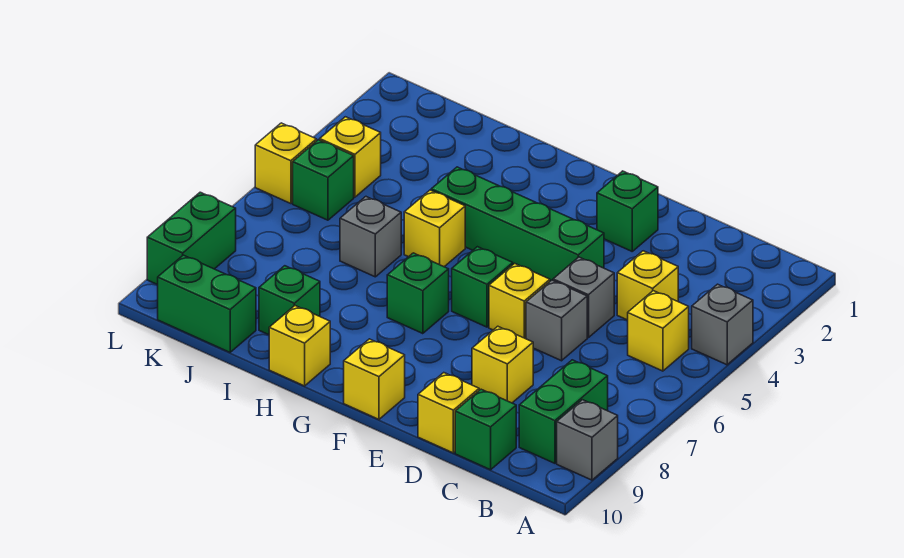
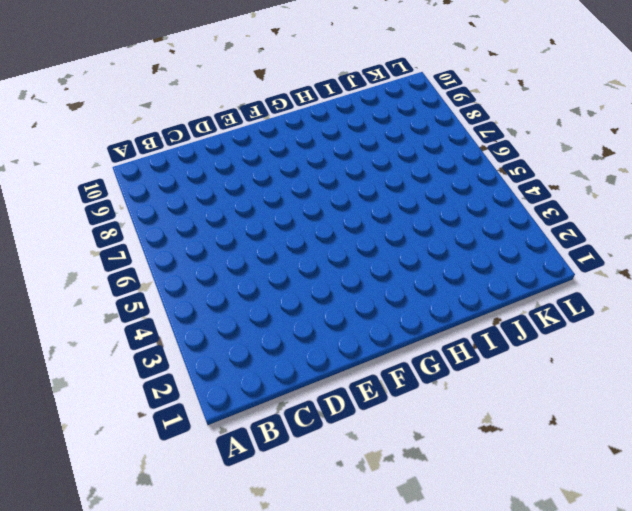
none -> grey 1x1 brick [692,284,753,365]
none -> grey 1x1 brick [557,400,618,480]
none -> yellow 1x1 brick [628,291,689,371]

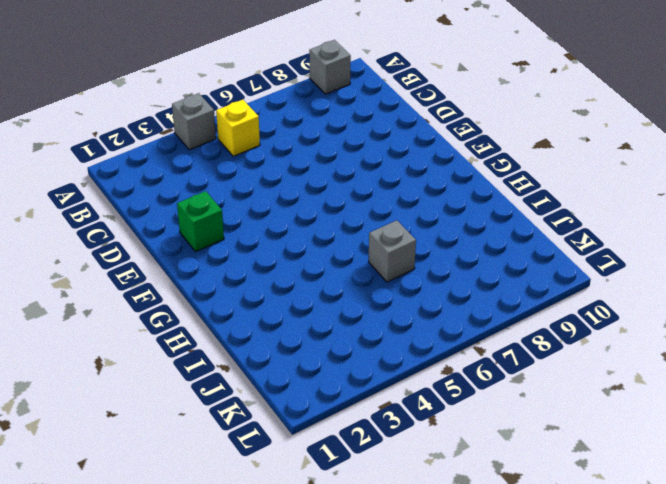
none -> green 1x2 brick [519,360,608,463]
none -> yellow 1x1 brick [617,251,678,320]
none -> green 1x1 brick [455,389,516,470]

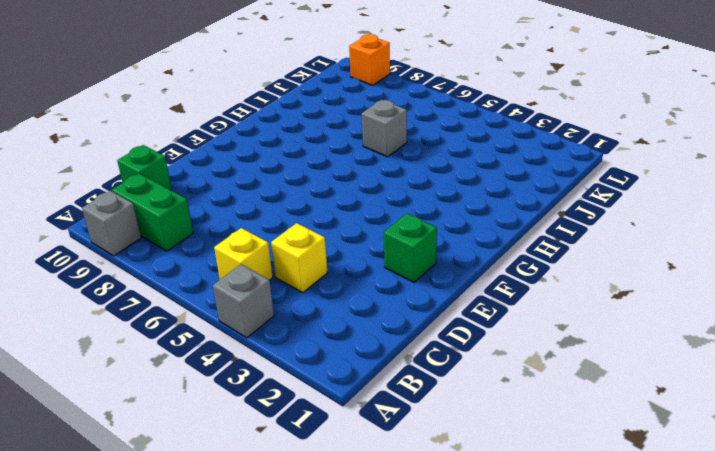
orange 1x1 brick [349,34,390,85] -> green 1x2 brick [147,192,236,285]
none -> grey 1x1 brick [553,257,614,338]
none -> grey 1x1 brick [526,280,587,361]
none -> yellow 1x1 brick [472,326,533,403]

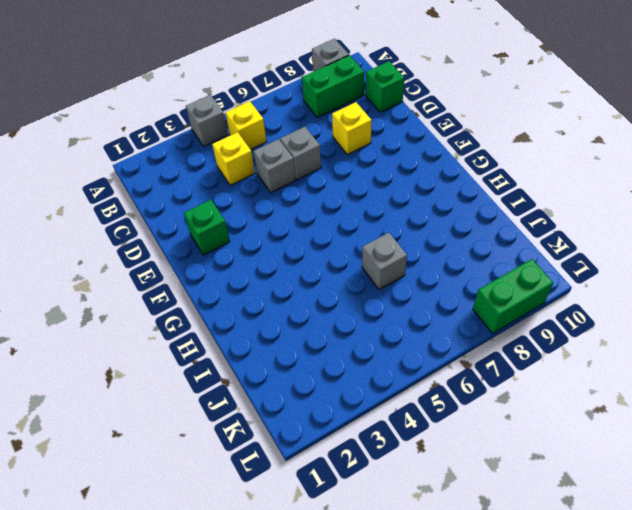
none -> yellow 1x1 brick [418,373,479,453]
none -> green 1x4 brick [431,167,604,281]
none -> yellow 1x1 brick [489,263,550,339]

